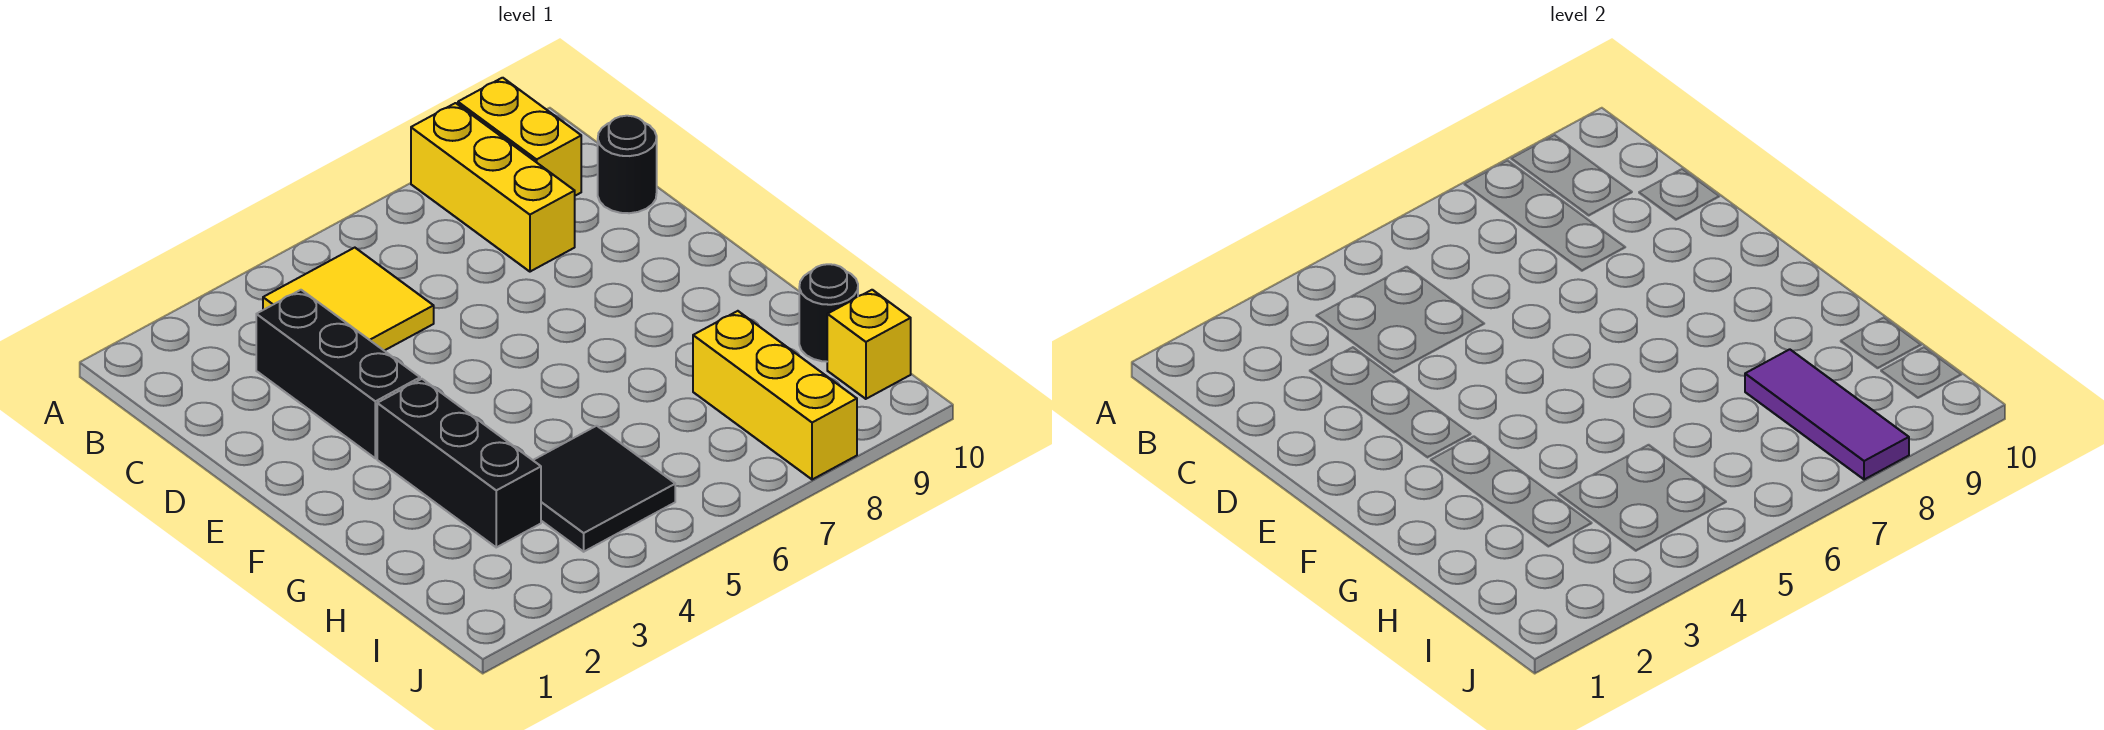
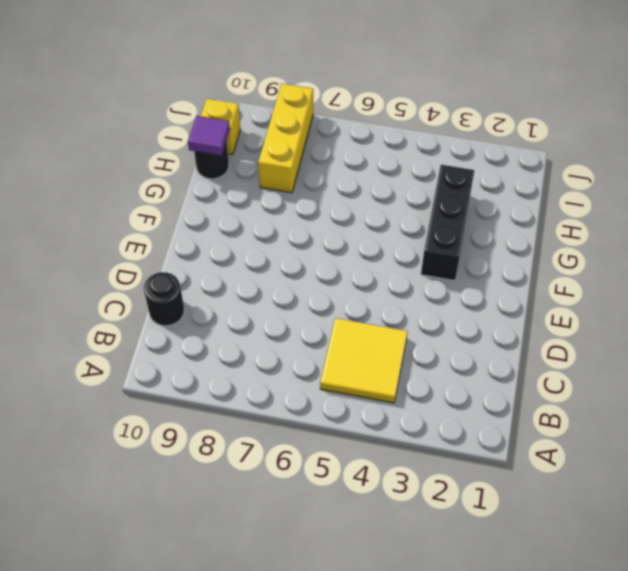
purple 1x1 tile [188,116,230,156] -> none
none -> yellow 1x3 brick [411,103,575,272]
none -> yellow 1x2 brick [458,78,581,196]

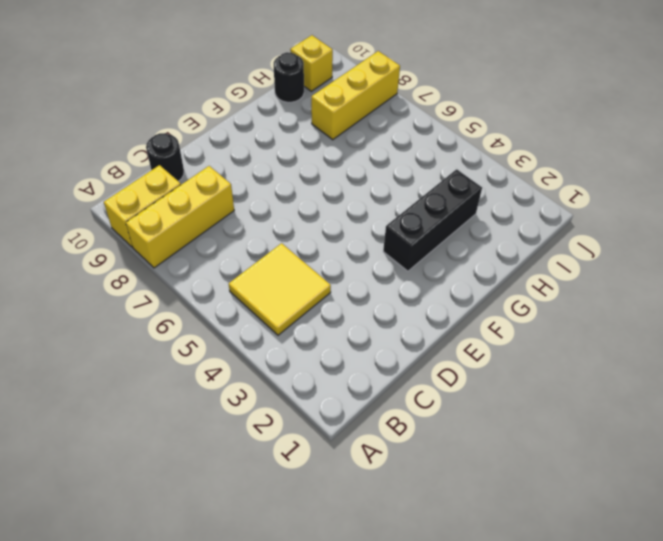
none -> black 1x3 brick [256,290,420,458]
none -> black 2x2 tile [533,426,675,552]

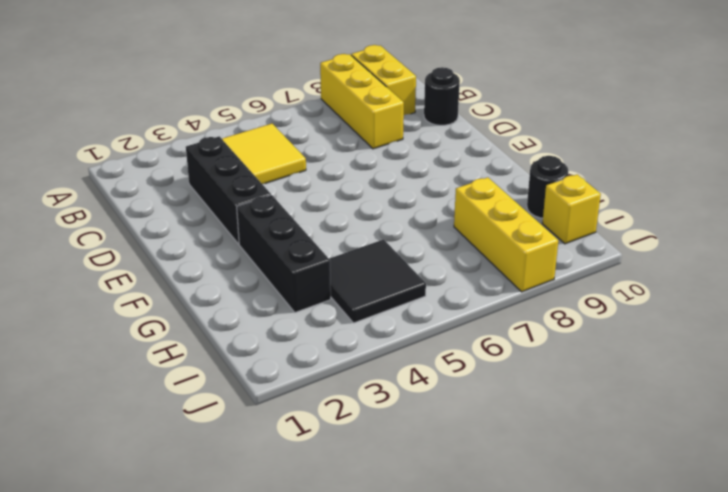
none -> purple 1x3 tile [1745,349,1909,480]

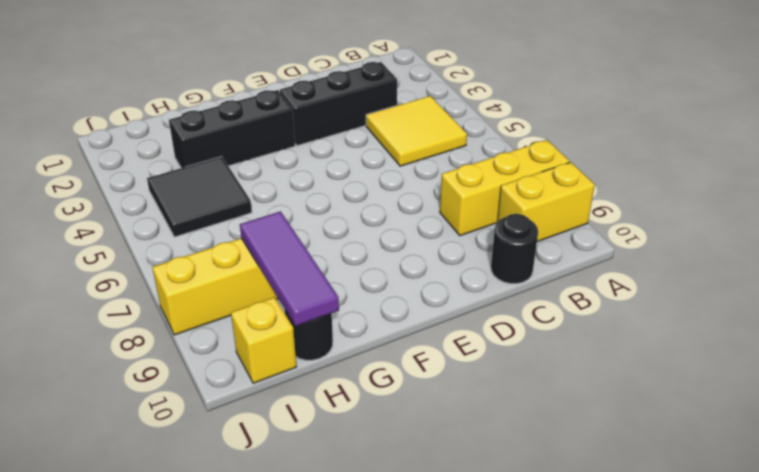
purple 1x3 tile [240,211,339,326] -> purple 1x3 tile turned to [1745,349,1909,480]

